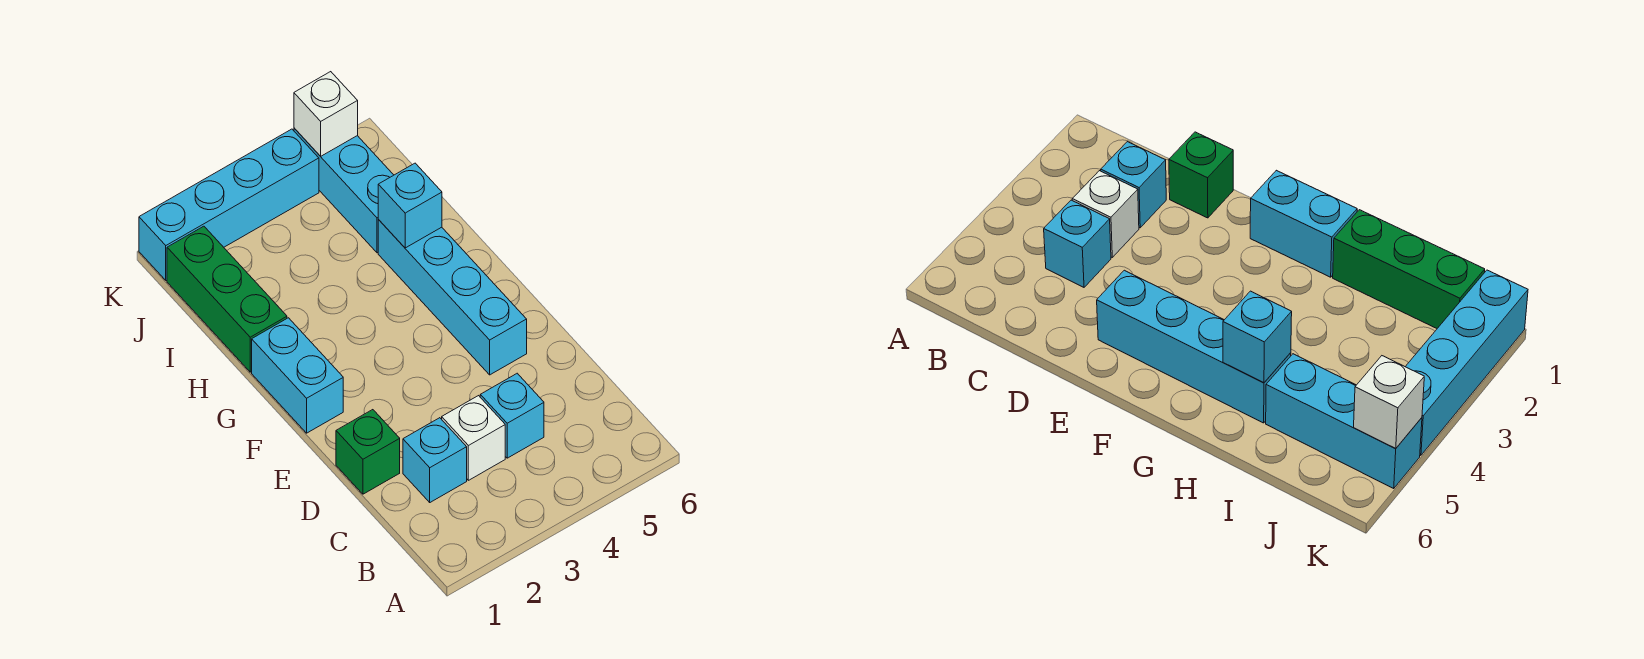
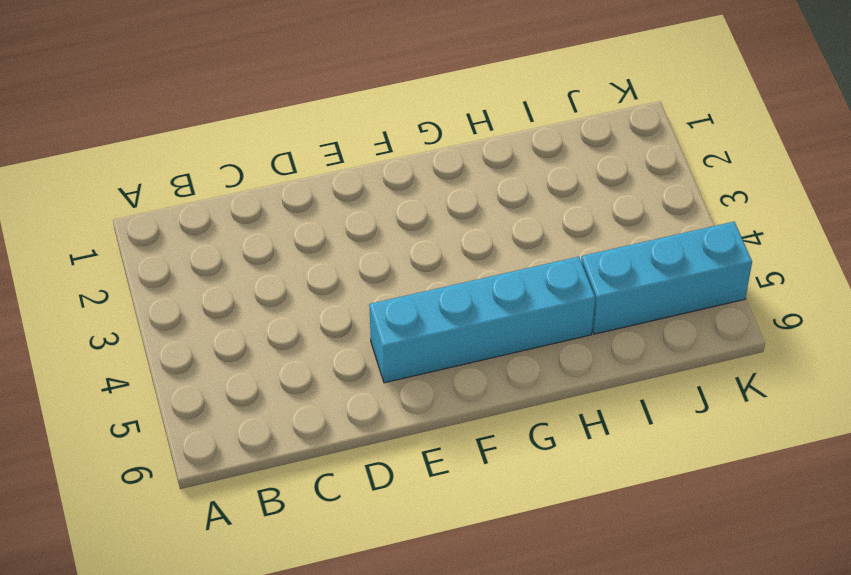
none -> cyan 1x1 brick [403,418,467,502]
none -> white 1x1 brick [442,396,505,480]

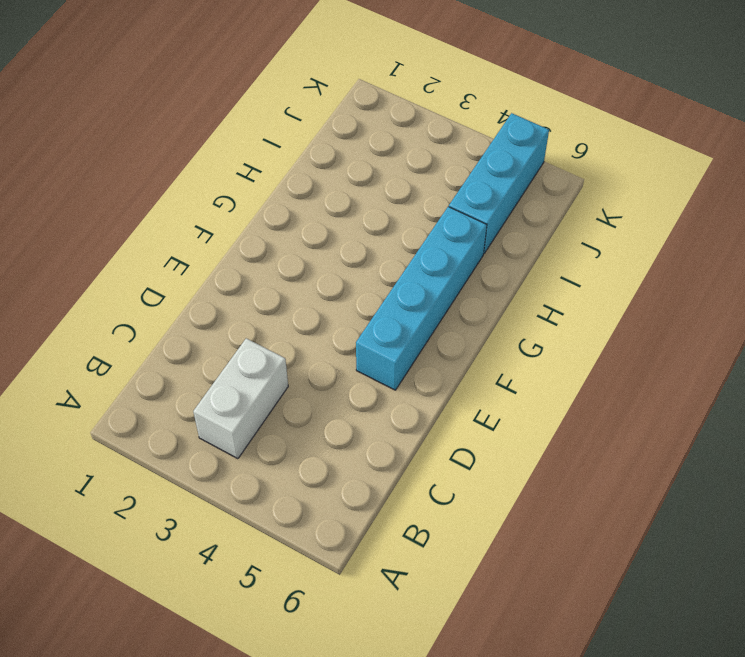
white 1x2 brick [193,338,288,459] -> white 1x1 brick [442,396,505,480]
none -> cyan 1x1 brick [403,418,467,502]
none -> cyan 1x1 brick [480,373,544,458]

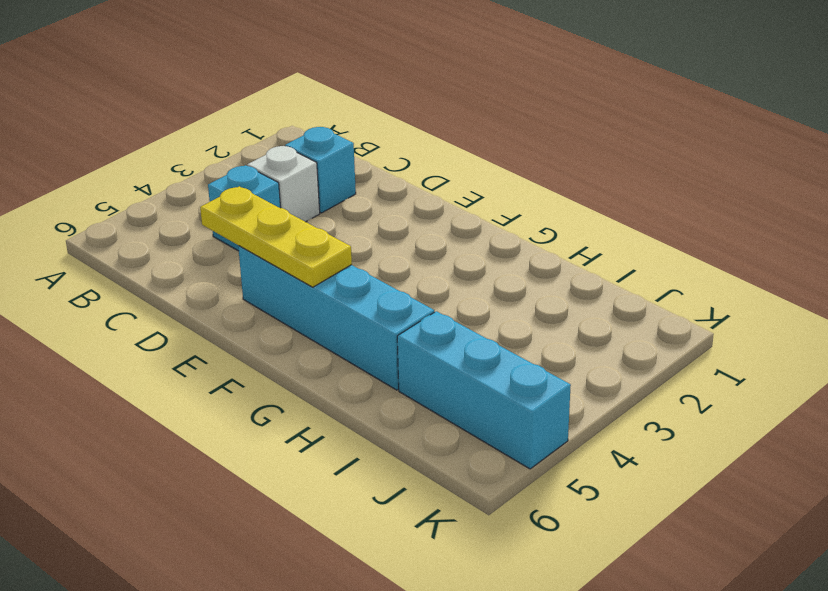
yellow 1x3 plate [200,186,352,287] -> none
none -> green 1x1 brick [336,410,400,494]
none -> cyan 1x2 brick [252,318,343,433]

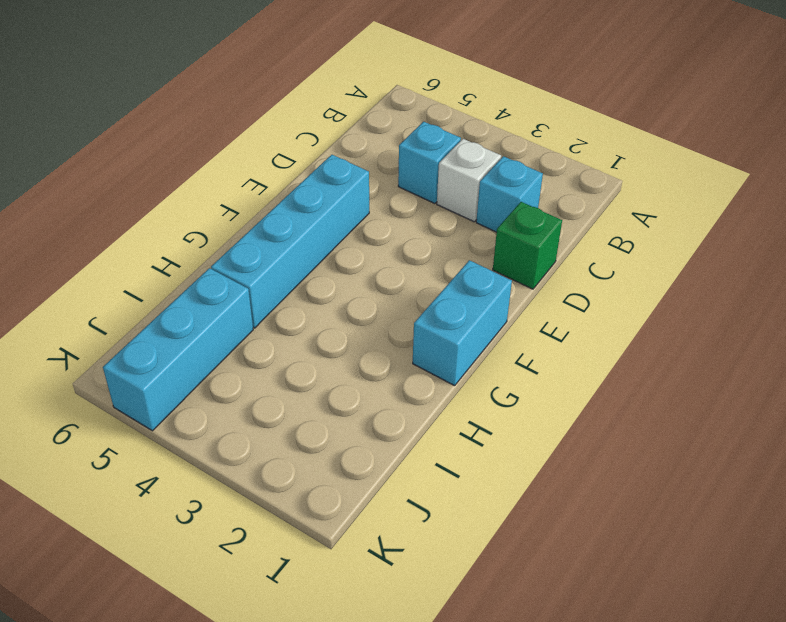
none -> green 1x3 brick [167,226,287,372]
none -> cyan 1x4 brick [139,129,319,280]

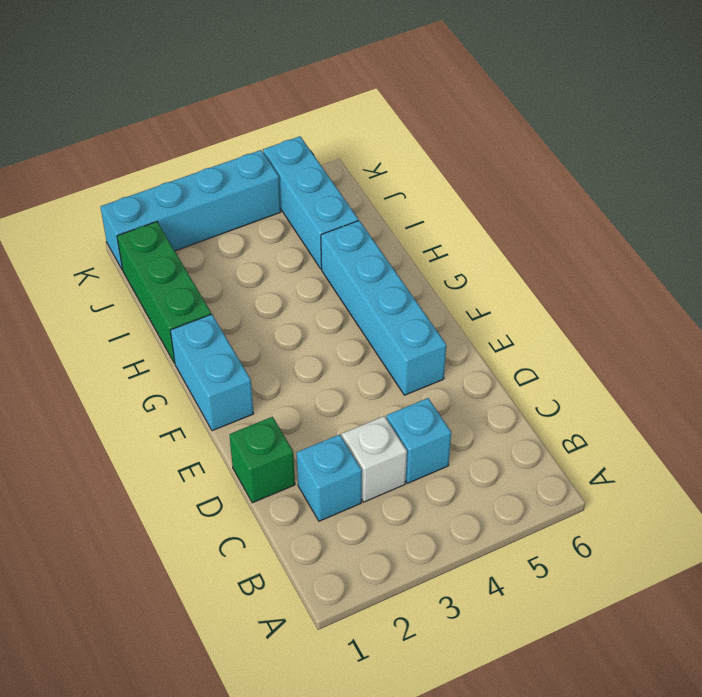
none -> cyan 1x1 brick [378,163,442,248]
none -> white 1x1 brick [294,72,358,156]

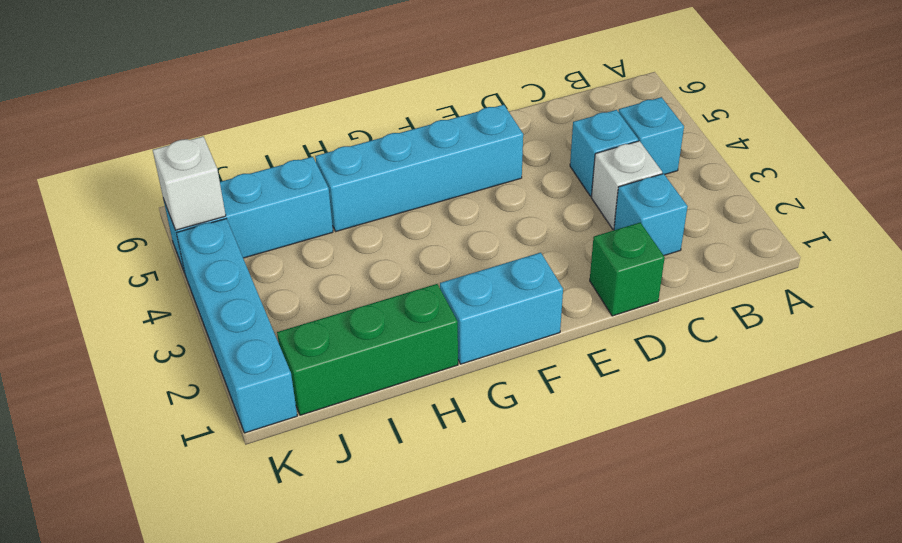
cyan 1x1 brick [619,97,684,175] -> cyan 1x1 brick moved to [378,163,442,248]

